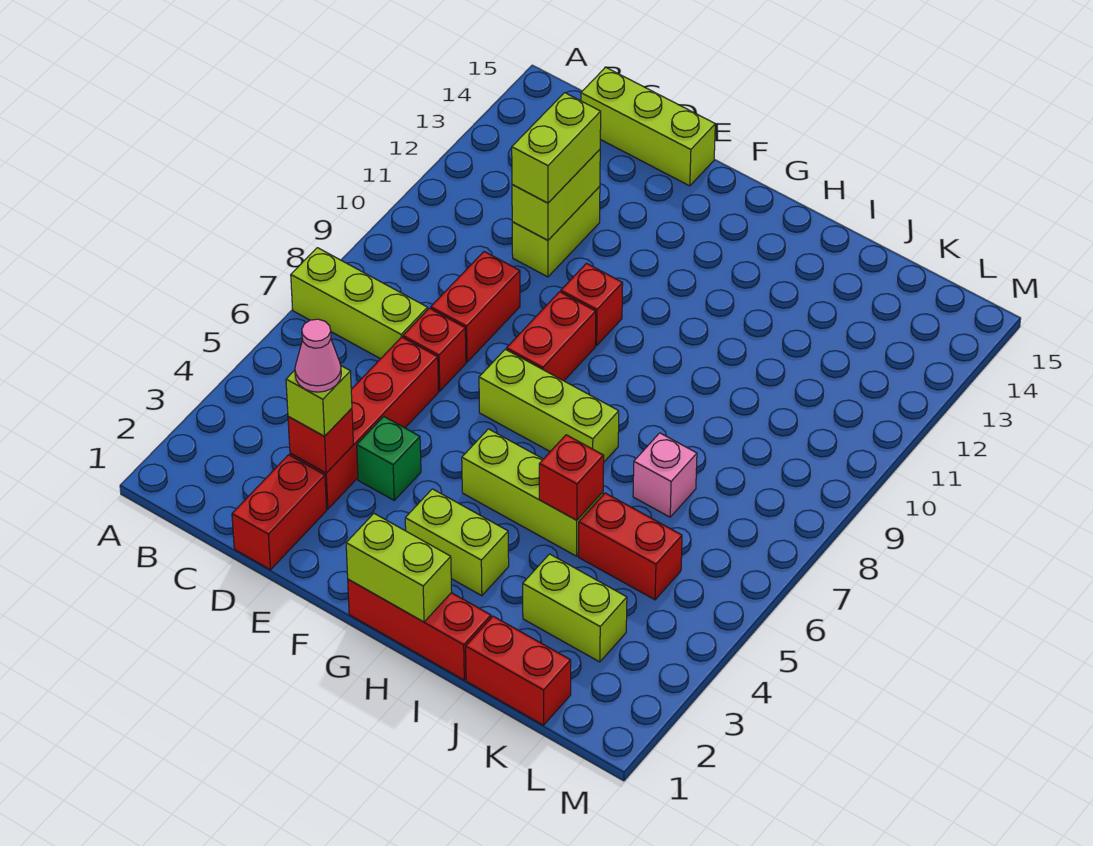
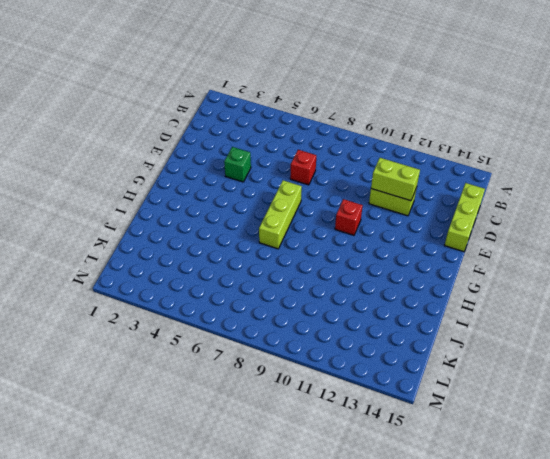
none -> lime 1x3 brick [291,248,428,359]
none -> red 1x2 brick [232,455,327,570]
none -> red 1x4 brick [290,337,439,509]

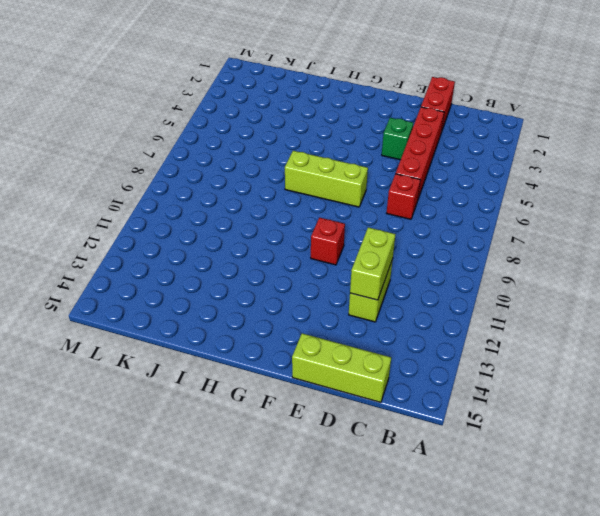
none -> lime 1x3 brick [291,248,428,359]
none -> red 1x2 brick [431,252,520,362]
none -> red 1x2 brick [507,292,596,381]

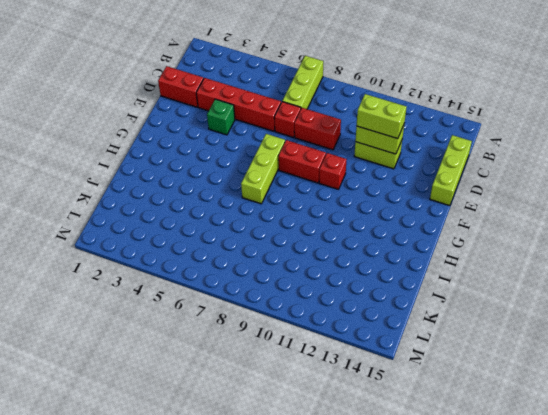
none -> red 1x3 brick [348,579,491,680]
none -> lime 1x2 brick [405,489,509,596]
none -> lime 1x3 brick [462,429,603,556]

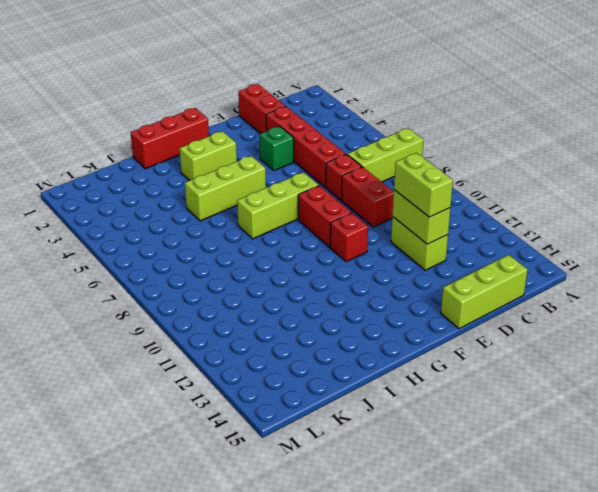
none -> red 1x2 brick [466,616,571,725]
none -> lime 1x2 brick [523,554,627,662]
none -> red 1x2 brick [578,493,682,600]

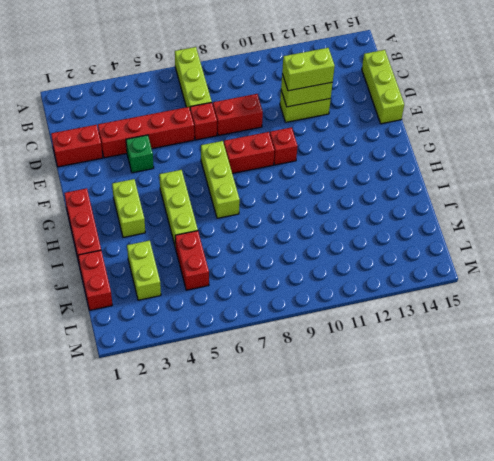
none -> pink 1x1 brick [633,433,697,517]
none -> red 1x1 brick [288,408,353,473]
none -> lime 1x2 brick [346,514,452,622]

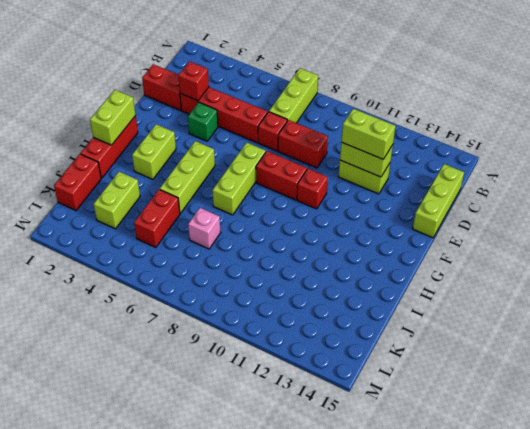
none -> red 1x1 brick [539,435,604,520]
none -> lime 1x1 brick [286,366,352,436]
none -> pink 1x1 cone [295,319,341,392]

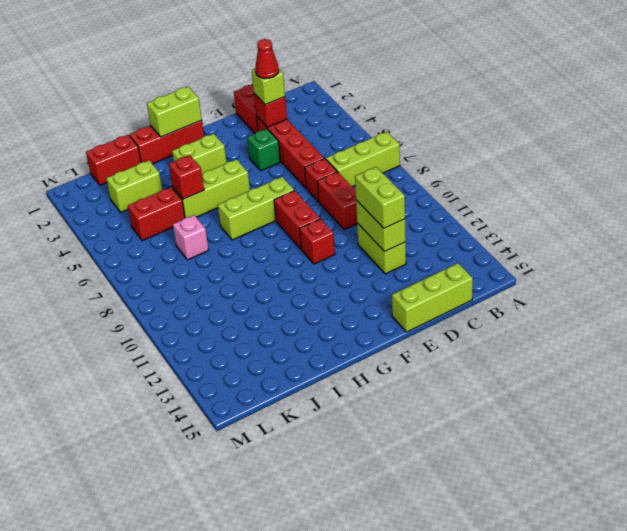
red 1x1 cone [255,39,279,79] -> pink 1x1 cone [295,319,341,392]

